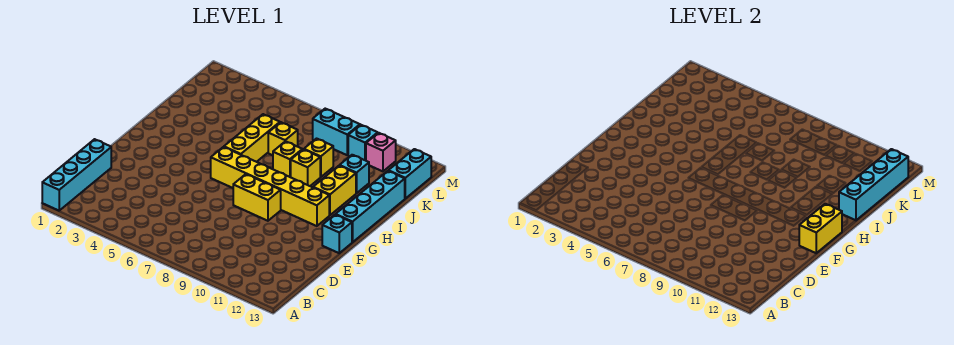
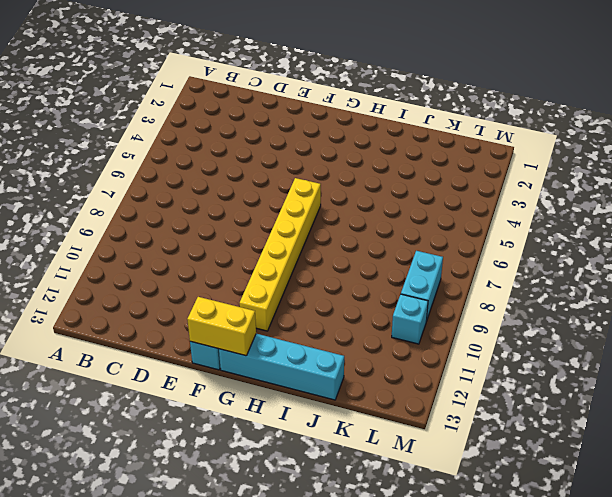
none -> cyan 1x4 brick [42,139,111,211]
none -> yellow 1x2 brick [233,174,281,221]
none -> yellow 1x3 brick [224,114,280,162]

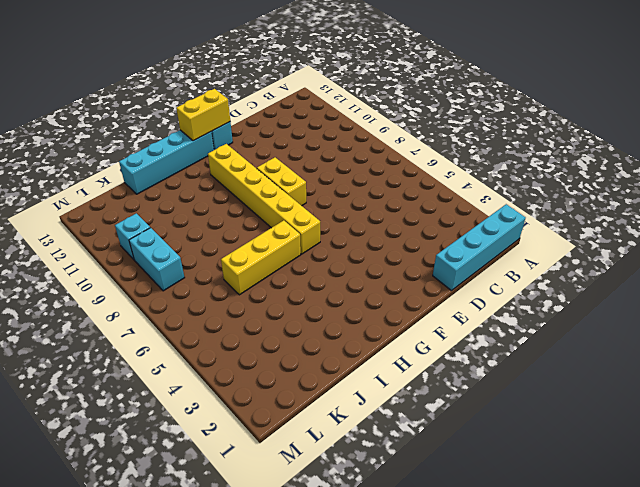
none -> yellow 1x2 brick [313,166,356,215]
none -> yellow 1x1 brick [273,141,302,177]
none -> yellow 1x1 brick [291,149,320,186]

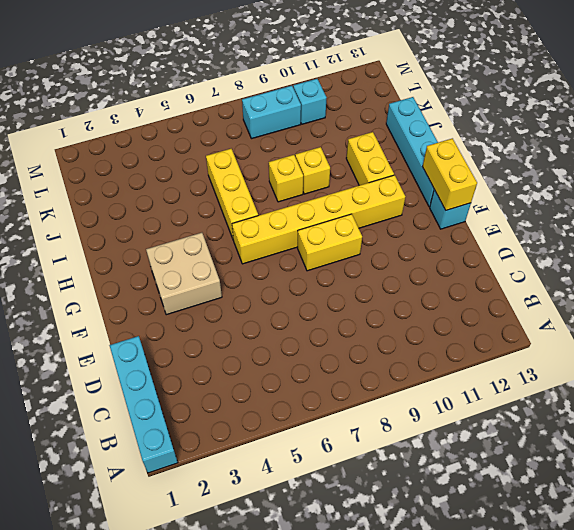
tan 2x2 brick [146,233,222,315] -> none
none -> yellow 1x1 brick [268,122,298,155]
none -> yellow 1x1 brick [304,139,333,177]
none -> cyan 1x1 brick [340,155,369,193]

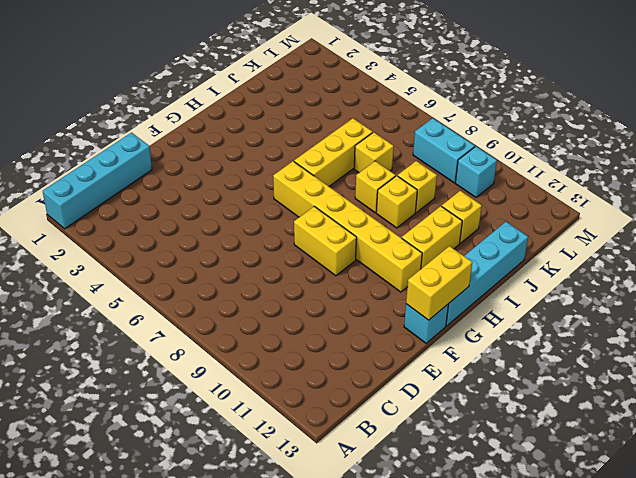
yellow 1x1 brick [442,191,482,243] -> cyan 1x1 brick [340,155,369,193]
none -> cyan 1x2 brick [388,149,432,198]
none -> pink 1x1 brick [366,133,396,171]
none -> cyan 1x4 brick [839,149,909,220]

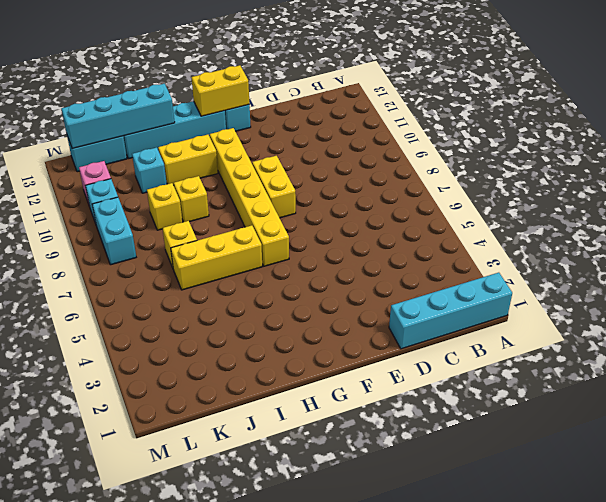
none -> yellow 1x1 brick [273,141,302,177]

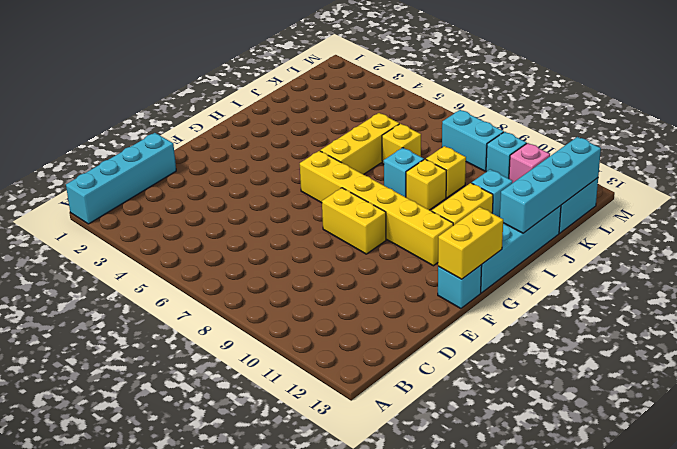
cyan 1x1 brick [384,148,424,197] -> yellow 1x1 brick [273,141,302,177]

